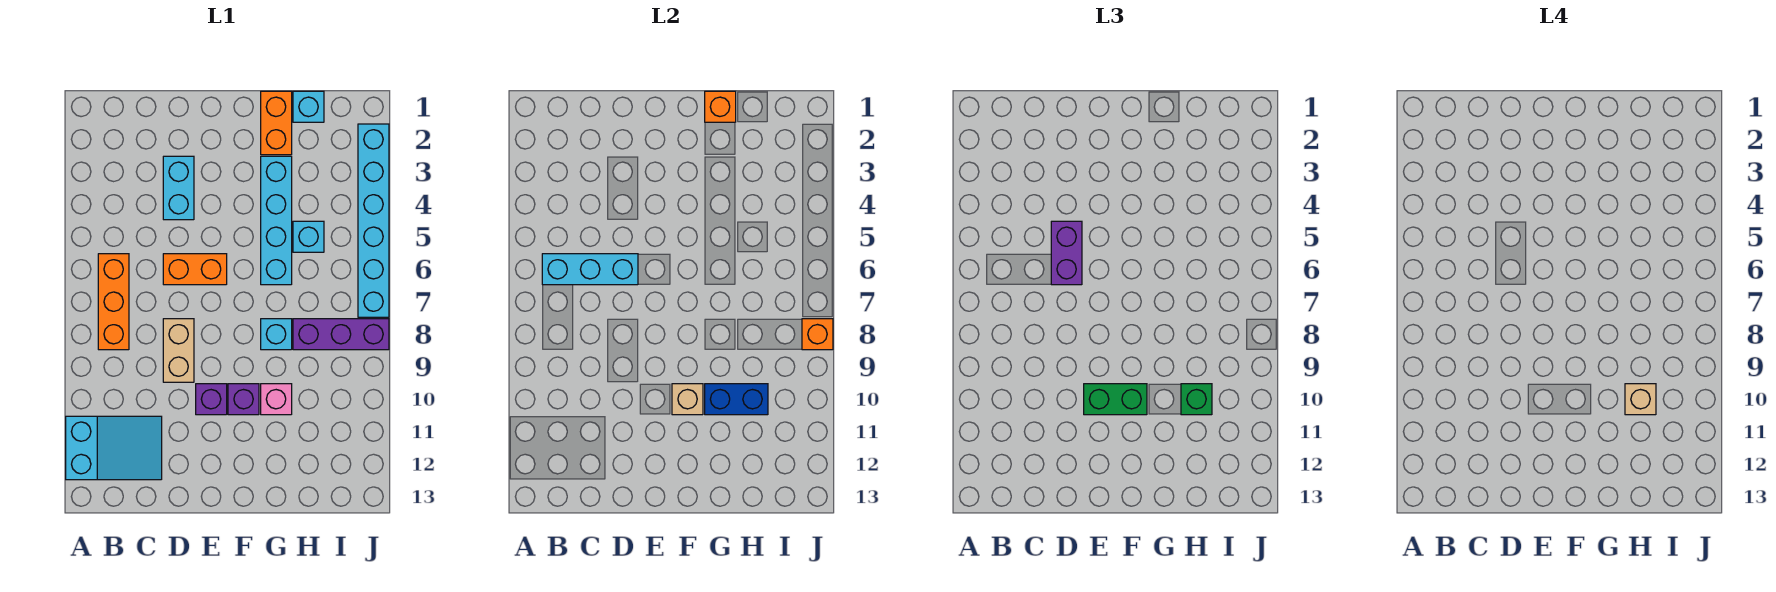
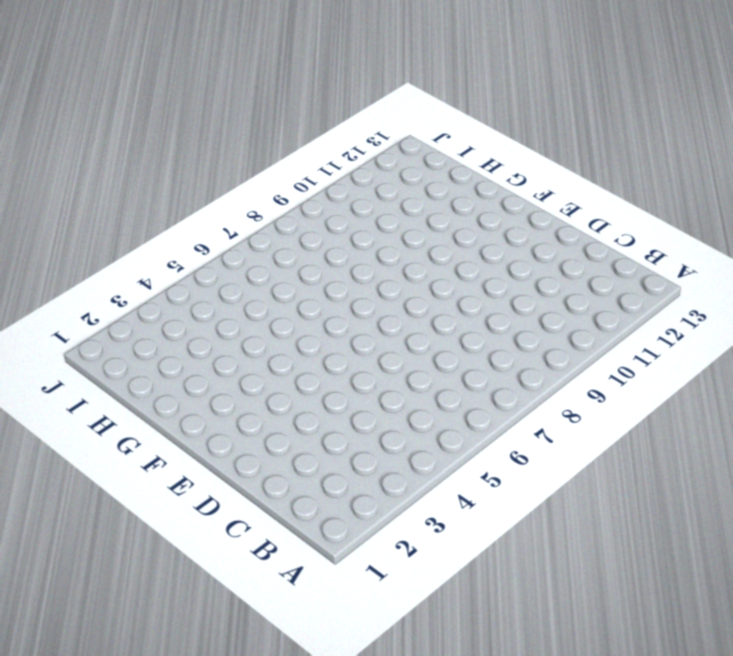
none -> cyan 2x3 slope [66,416,162,480]
none -> orange 1x3 brick [98,254,129,350]
none -> cyan 1x2 brick [163,156,194,220]

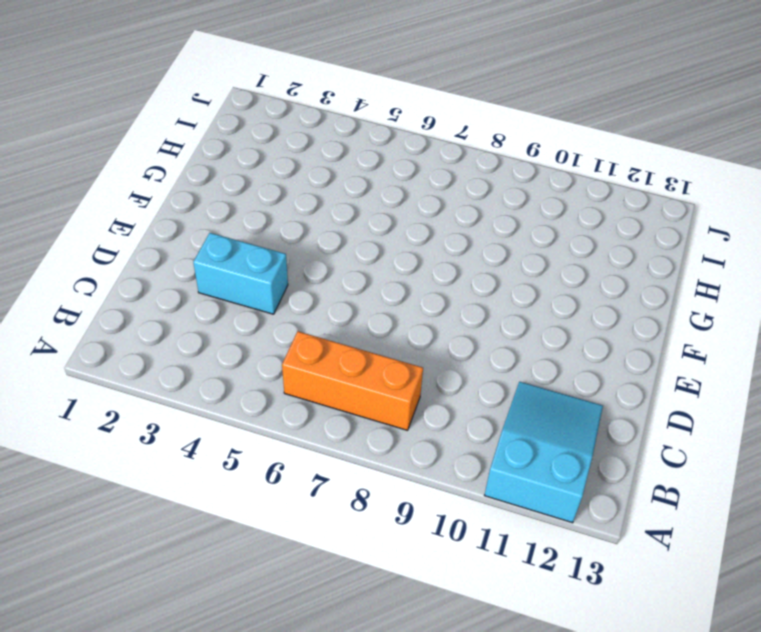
none -> orange 1x2 brick [163,254,227,285]
none -> tan 1x2 brick [163,319,194,382]
none -> purple 1x1 brick [196,384,227,415]

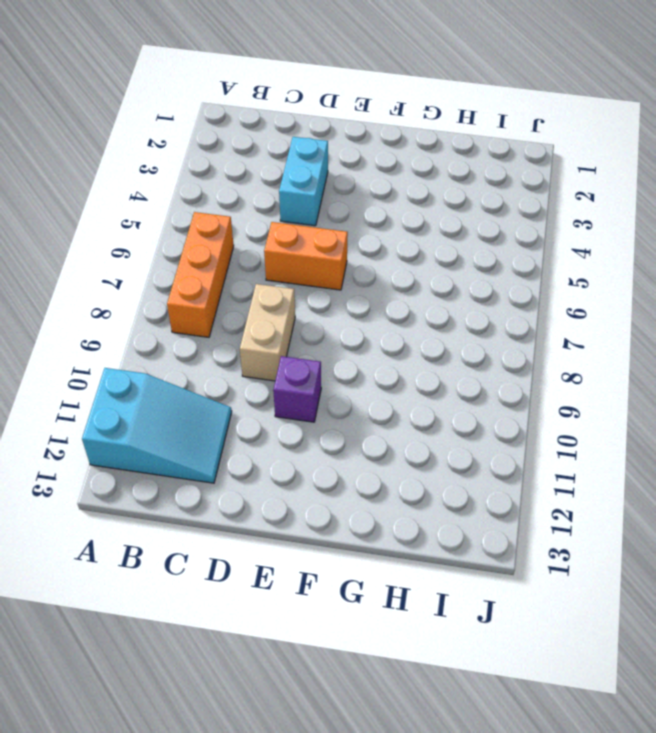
none -> purple 1x1 brick [228,384,259,415]
none -> orange 1x2 brick [261,91,292,155]
none -> cyan 1x4 brick [261,156,292,285]

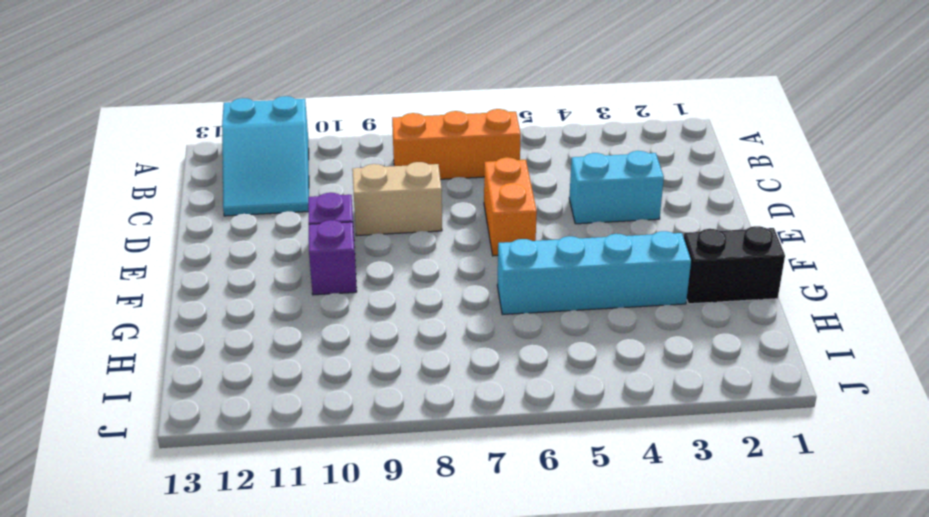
black 1x2 brick [684,226,785,304] -> orange 1x2 brick [261,91,292,155]
none -> cyan 1x1 brick [261,319,292,350]
none -> pink 1x1 brick [261,384,292,415]
none -> cyan 1x1 brick [293,91,324,122]

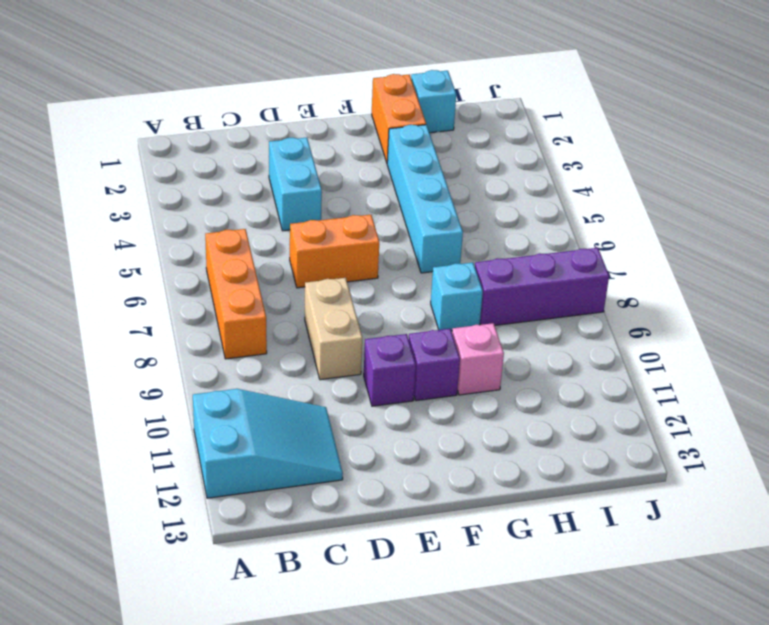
none -> cyan 1x1 brick [293,221,324,252]
none -> cyan 1x6 brick [358,124,389,317]
none -> cyan 1x3 brick [542,254,638,285]

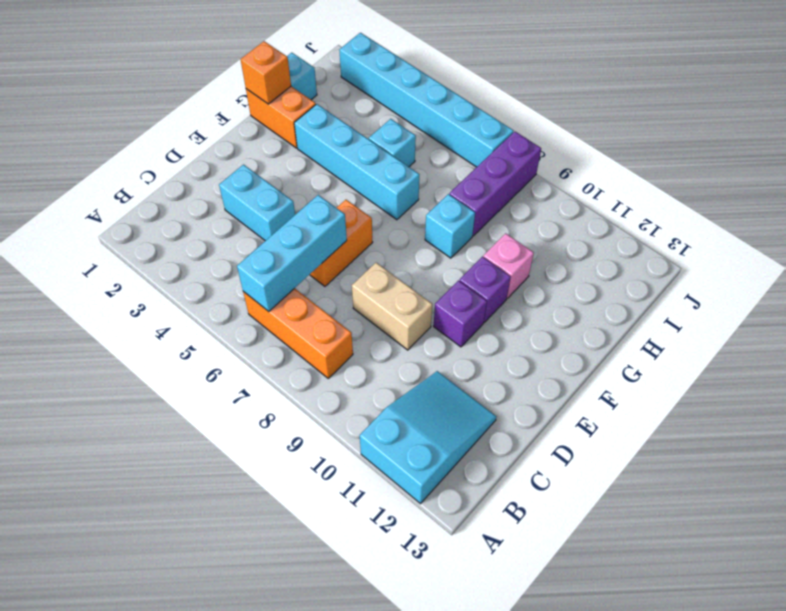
none -> tan 1x1 brick [672,384,703,415]
none -> blue 1x2 brick [705,384,768,415]
none -> orange 1x1 brick [802,319,833,350]

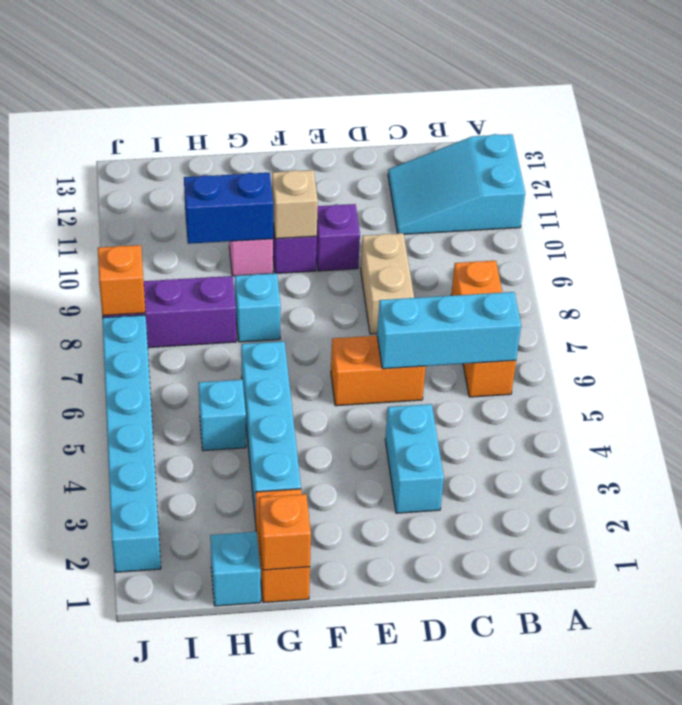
none -> purple 1x2 brick [1051,221,1082,285]
none -> green 1x2 brick [1084,384,1147,415]
none -> green 1x1 brick [1181,384,1212,415]

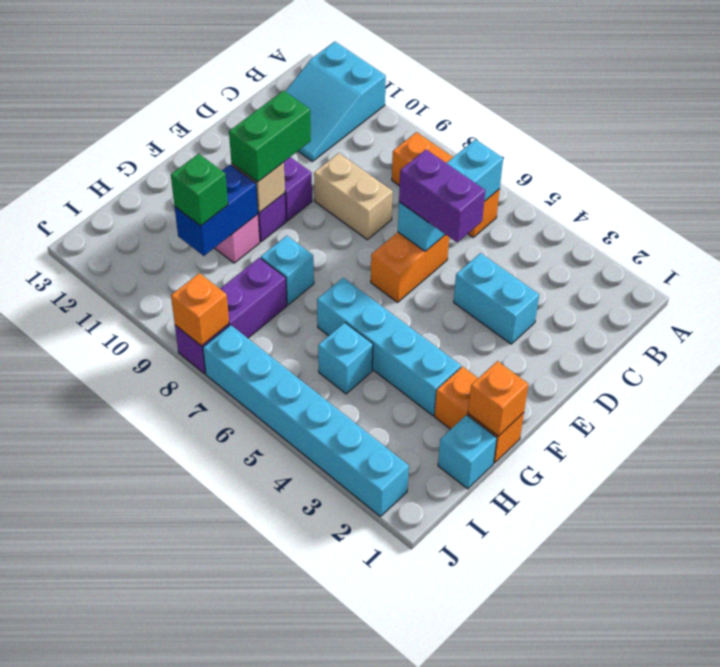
none -> tan 1x1 brick [1625,384,1656,415]

